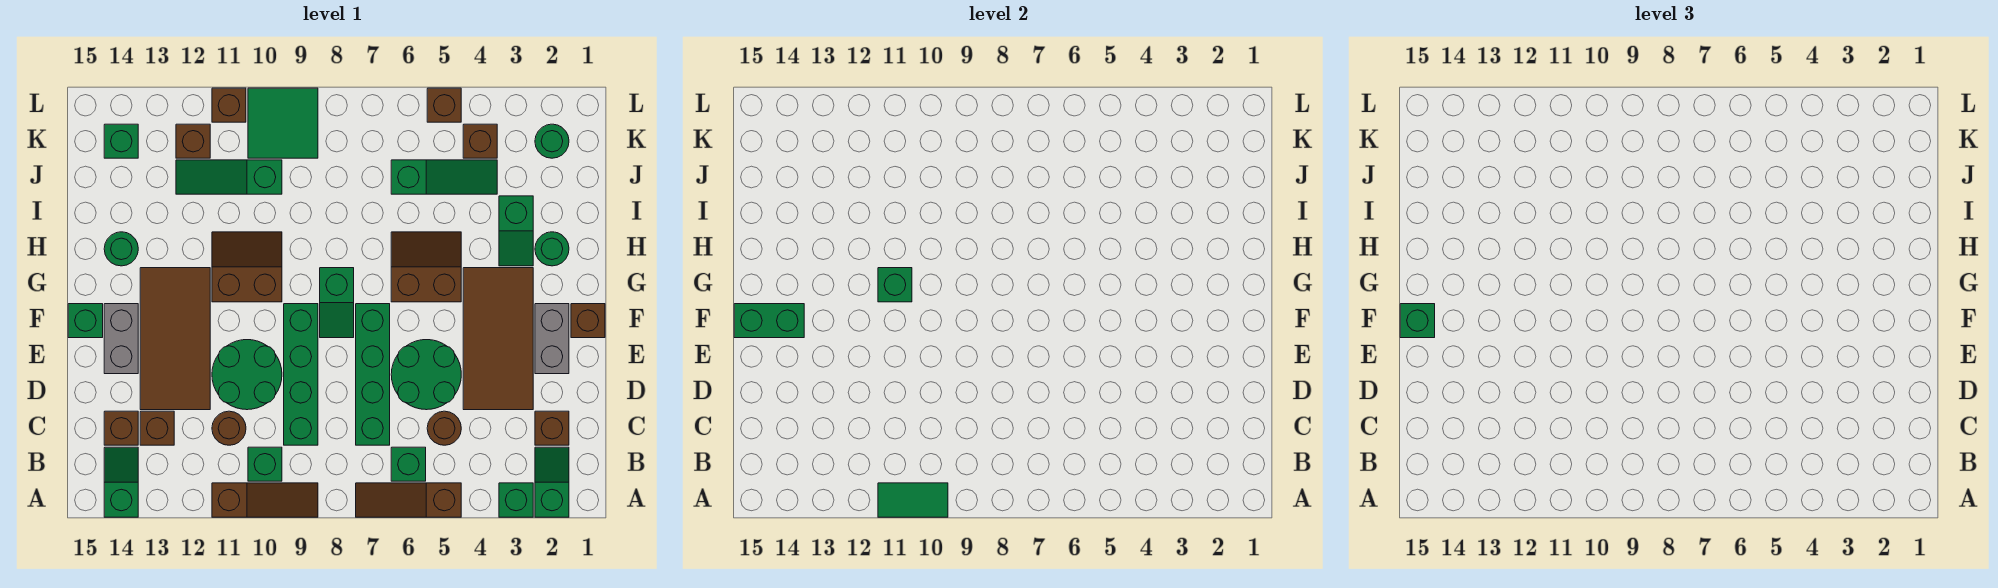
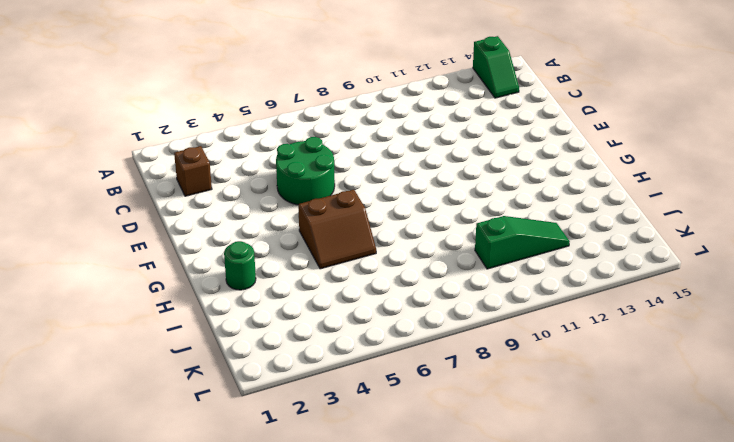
none -> green 1x2 slope [535,447,569,517]
none -> green 1x1 brick [499,483,533,517]
none -> brown 1x3 slope [356,483,461,517]
none -> brown 1x3 slope [212,483,318,517]

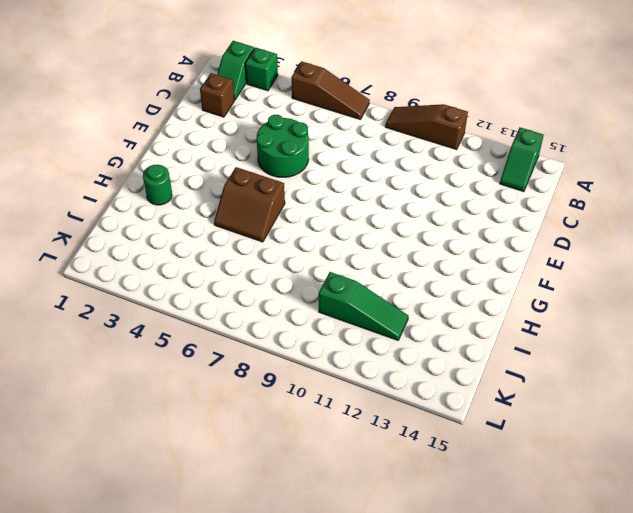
none -> green 1x1 brick [391,447,426,481]
none -> green 1x1 brick [248,447,282,481]
none -> brown 1x1 round brick [427,411,461,445]
none -> green 1x4 brick [356,304,390,445]

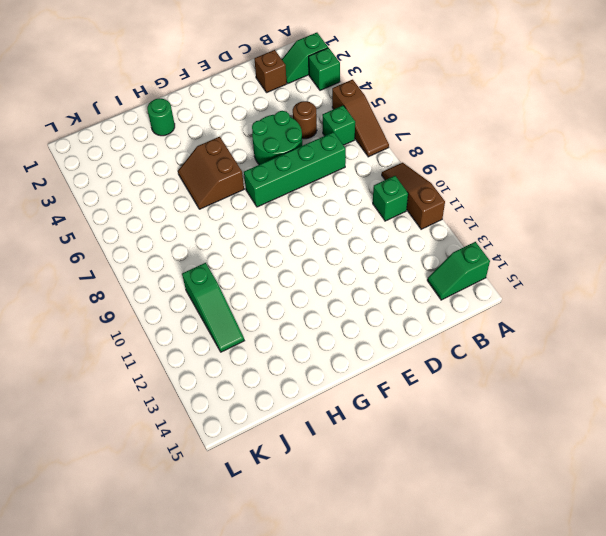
none -> green 1x4 brick [284,304,318,445]
none -> brown 1x1 round brick [212,411,246,445]
none -> brown 1x1 brick [140,411,174,445]
none -> brown 1x1 brick [104,411,138,445]

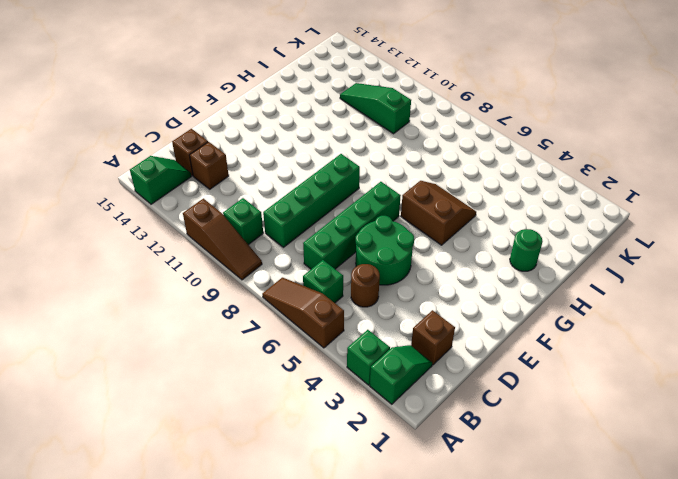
none -> brown 1x1 round brick [212,411,246,445]
none -> brown 2x4 tile [463,268,533,410]
none -> green 2x2 round brick [212,340,282,410]
none -> brown 2x4 tile [140,268,210,410]

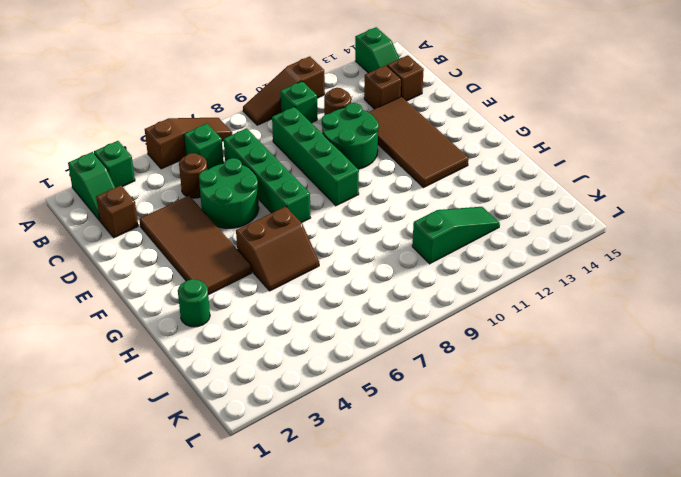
none -> grey 1x2 brick [535,304,569,374]
none -> grey 1x2 brick [104,304,138,374]
none -> brown 1x1 brick [571,304,605,338]
none -> green 1x2 slope [320,268,354,338]

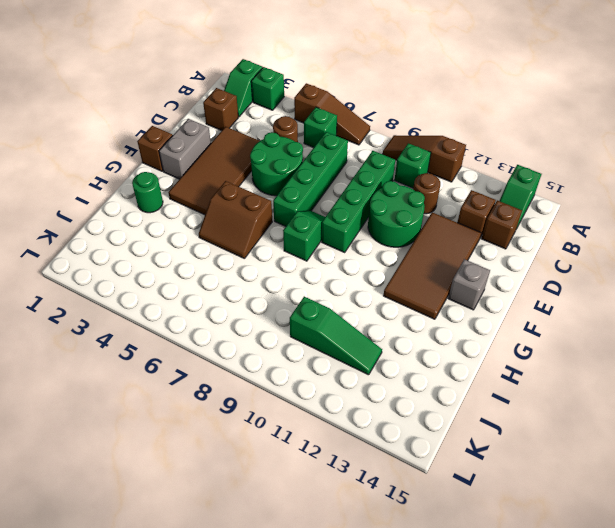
grey 1x1 brick [448,259,490,310] -> grey 1x2 brick [104,304,138,374]
none -> green 1x1 brick [68,304,103,338]
none -> brown 2x2 slope [212,232,282,302]
none -> green 1x2 slope [499,196,533,266]
none -> green 1x1 round brick [104,232,138,266]

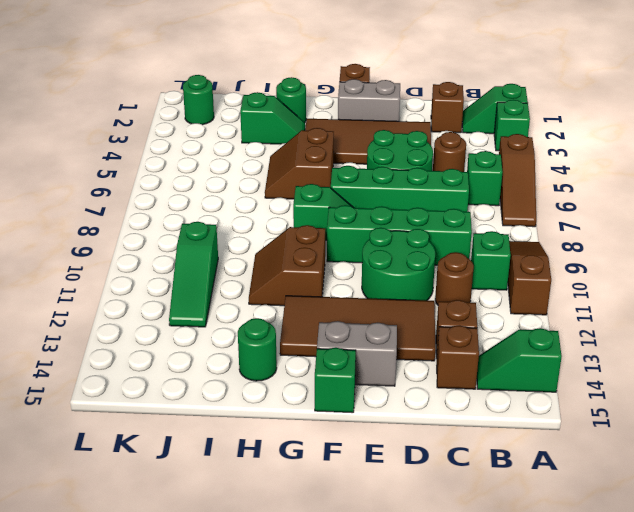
none -> green 1x3 slope [391,160,497,194]
none -> brown 1x1 brick [463,124,497,158]
none -> green 2x2 tile [248,88,318,158]
none -> brown 1x1 brick [176,124,210,158]

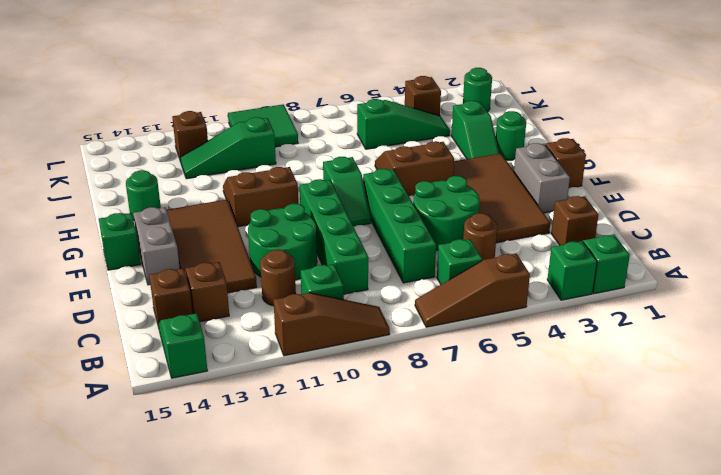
none -> green 1x1 brick [104,124,138,158]
none -> brown 1x1 brick [427,88,461,122]
none -> brown 1x1 brick [212,88,246,122]
none -> green 1x2 tile [878,483,948,517]

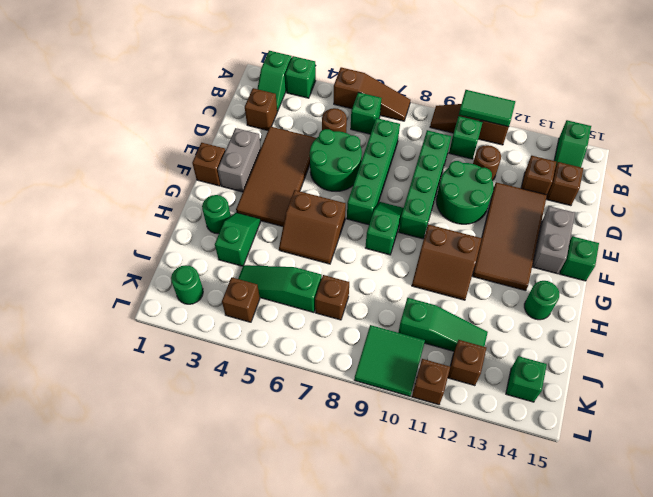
brown 1x1 brick [315,275,349,320] -> brown 1x1 brick moved to [427,88,461,122]
none -> green 1x2 brick [734,304,804,338]
none -> green 1x1 brick [878,268,912,302]
none -> green 1x1 brick [1400,304,1435,338]

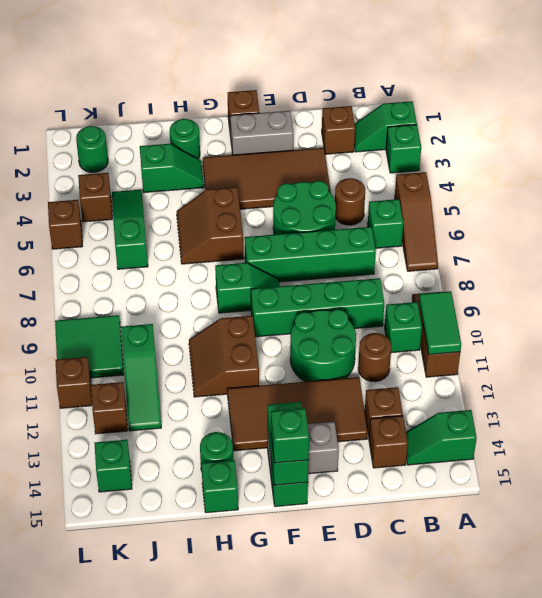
green 1x1 brick [201,460,238,513] -> green 1x1 brick moved to [878,268,912,302]

